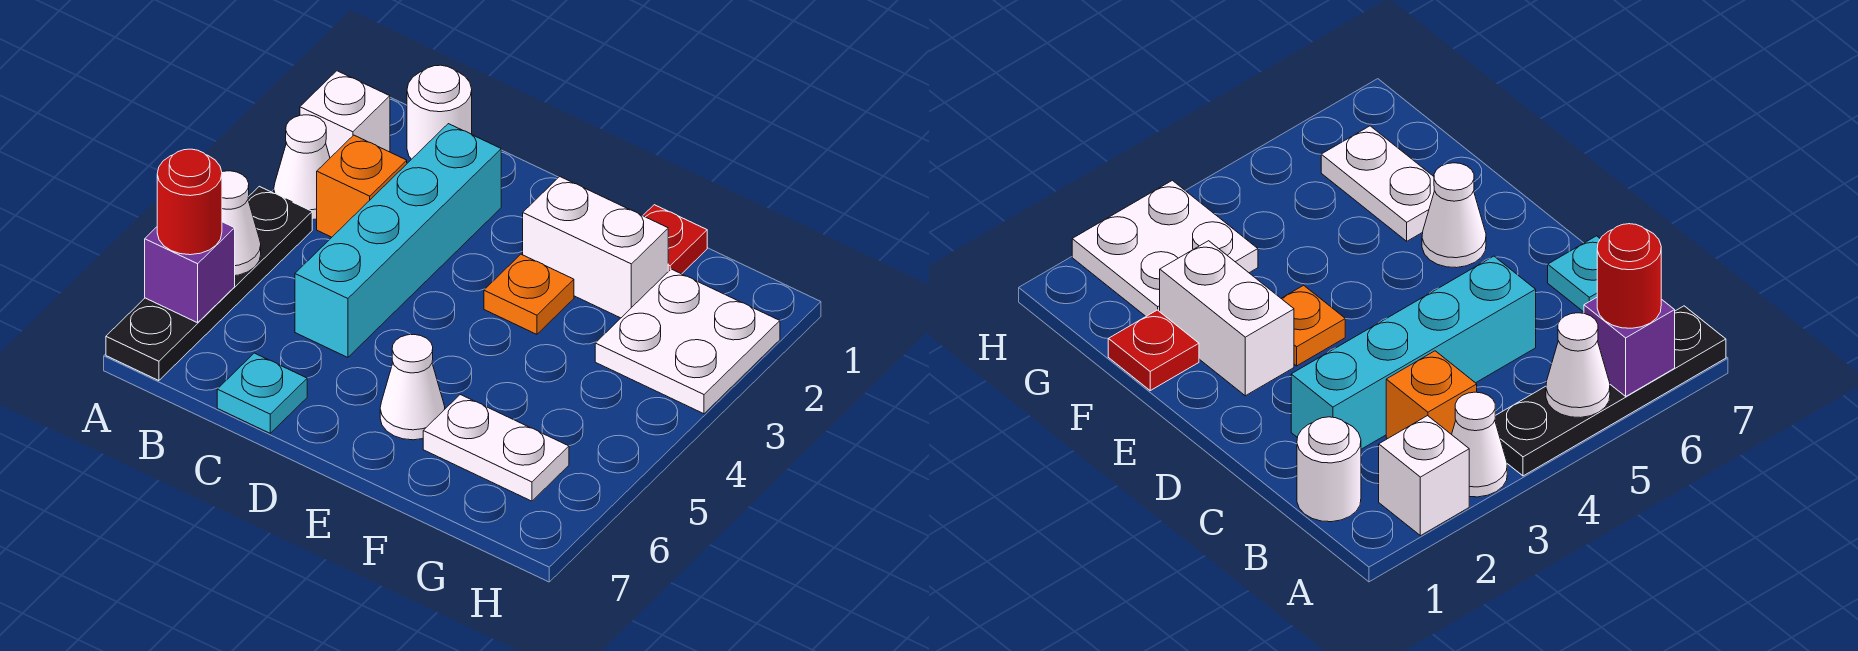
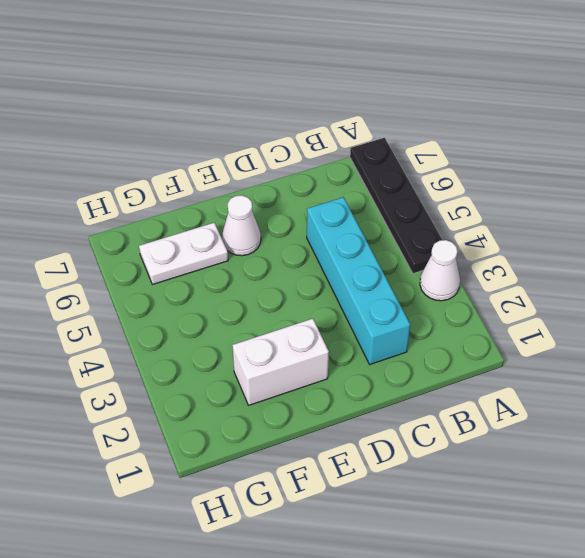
none -> white 1x1 brick [300,71,390,158]
none -> white 1x1 round brick [407,65,472,159]
none -> orange 1x1 brick [317,135,407,237]

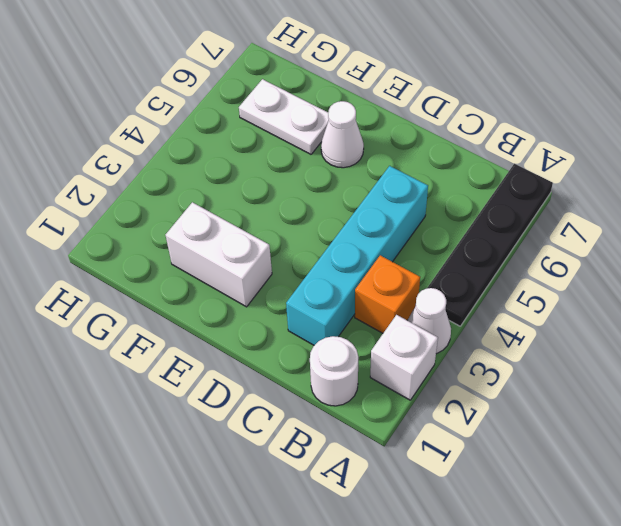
none -> cyan 1x1 plate [217,353,307,433]
none -> orange 1x1 plate [484,254,574,334]
none -> red 1x1 plate [643,205,707,274]

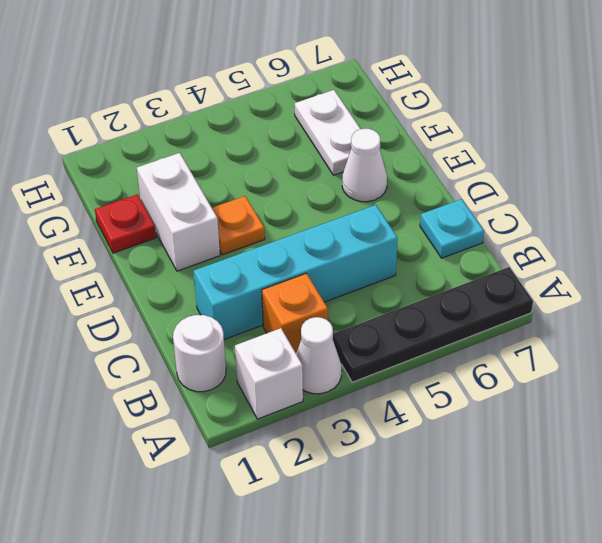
none -> white 2x2 plate [595,269,780,414]
none -> white 1x1 cone [222,171,261,276]
none -> purple 1x1 brick [145,222,235,323]

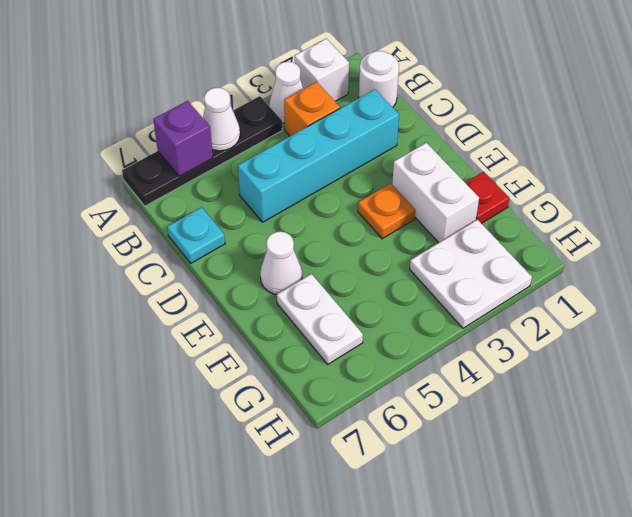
none -> red 1x1 round brick [157,149,222,255]

